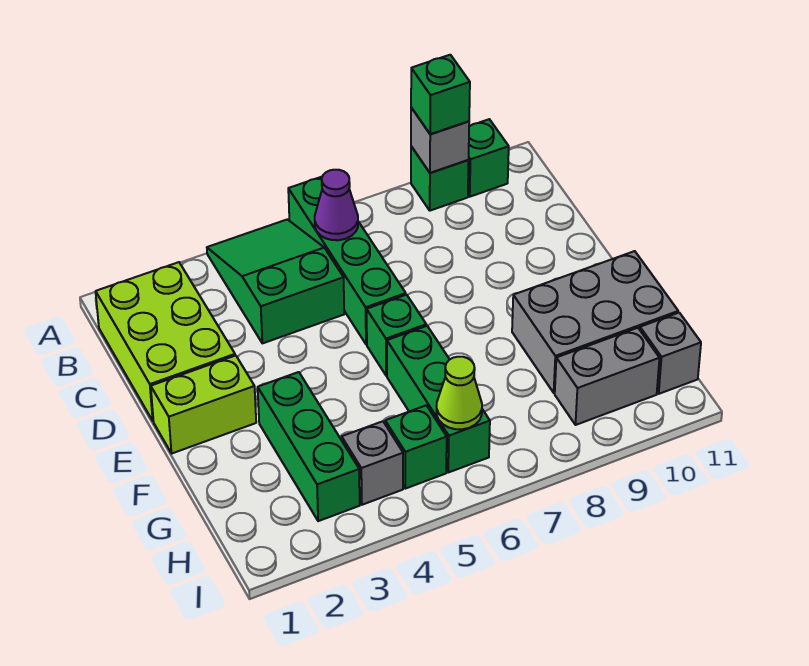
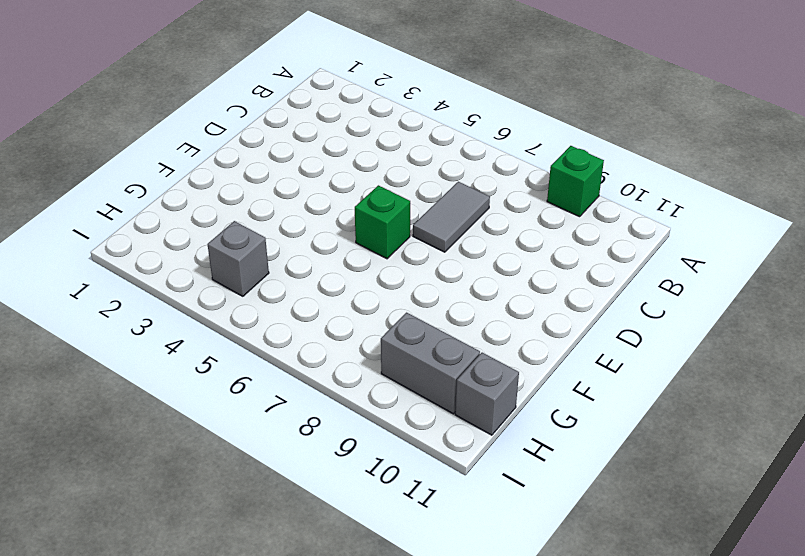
grey 1x2 tile [413,182,490,252] -> none
none -> green 2x3 slope [207,219,344,343]
none -> green 1x4 brick [288,177,406,344]
none -> green 1x1 brick [468,119,509,197]

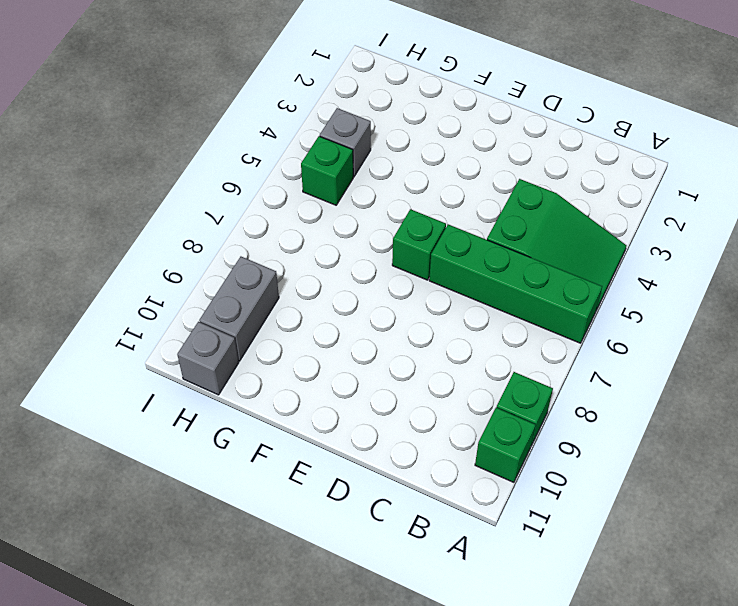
none -> lime 2x3 brick [96,262,235,421]
none -> lime 1x2 brick [151,356,256,453]
none -> green 1x3 brick [258,372,360,521]

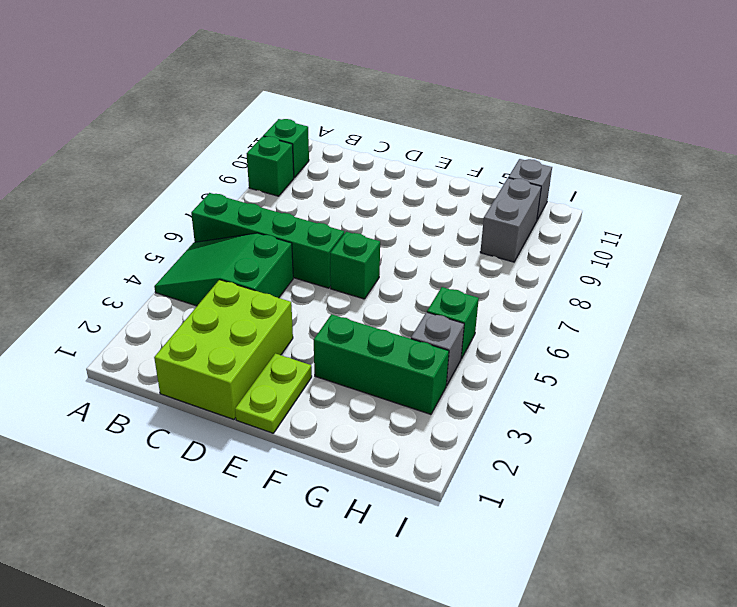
lime 2x3 brick [154,280,293,420] -> lime 2x3 brick turned to [96,262,235,421]
lime 1x2 plate [235,353,312,433] -> lime 1x2 brick [151,356,256,453]
none -> green 1x3 brick [387,326,490,472]
none -> grey 2x3 brick [512,251,678,393]
none -> grey 1x1 brick [411,108,469,173]

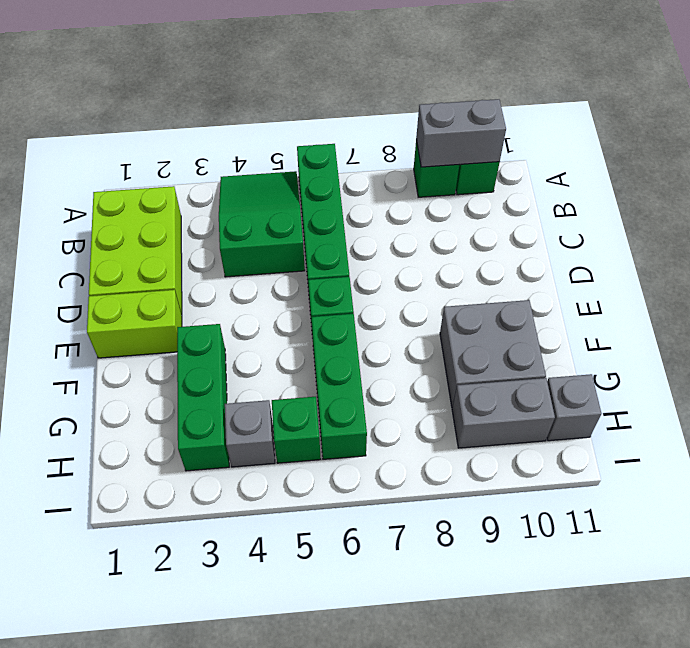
grey 1x2 brick [416,99,506,167] -> grey 1x1 brick [411,108,469,173]
grey 2x2 brick [440,300,546,407] -> grey 2x3 brick [512,251,678,393]
none -> purple 1x1 cone [315,170,358,240]
none -> lime 1x1 cone [437,357,482,429]
none -> green 1x1 brick [411,55,470,134]

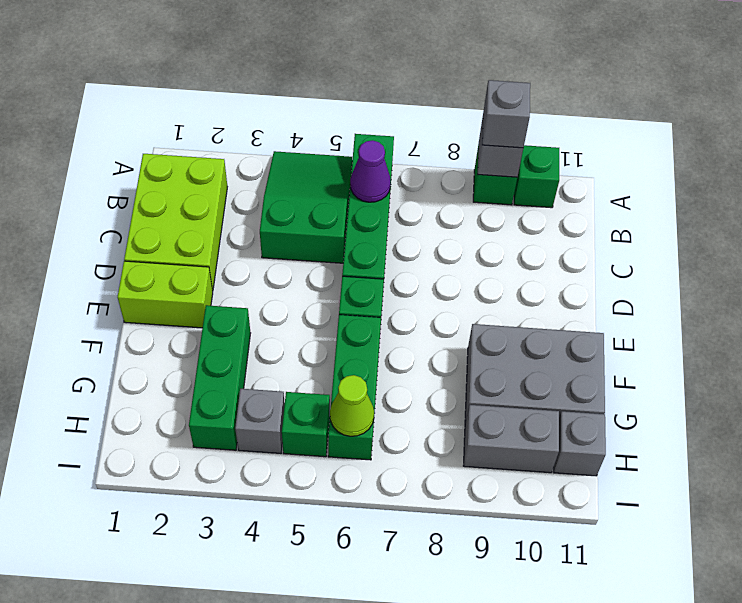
grey 1x1 brick [482,80,530,148] -> green 1x1 brick [411,55,470,134]

